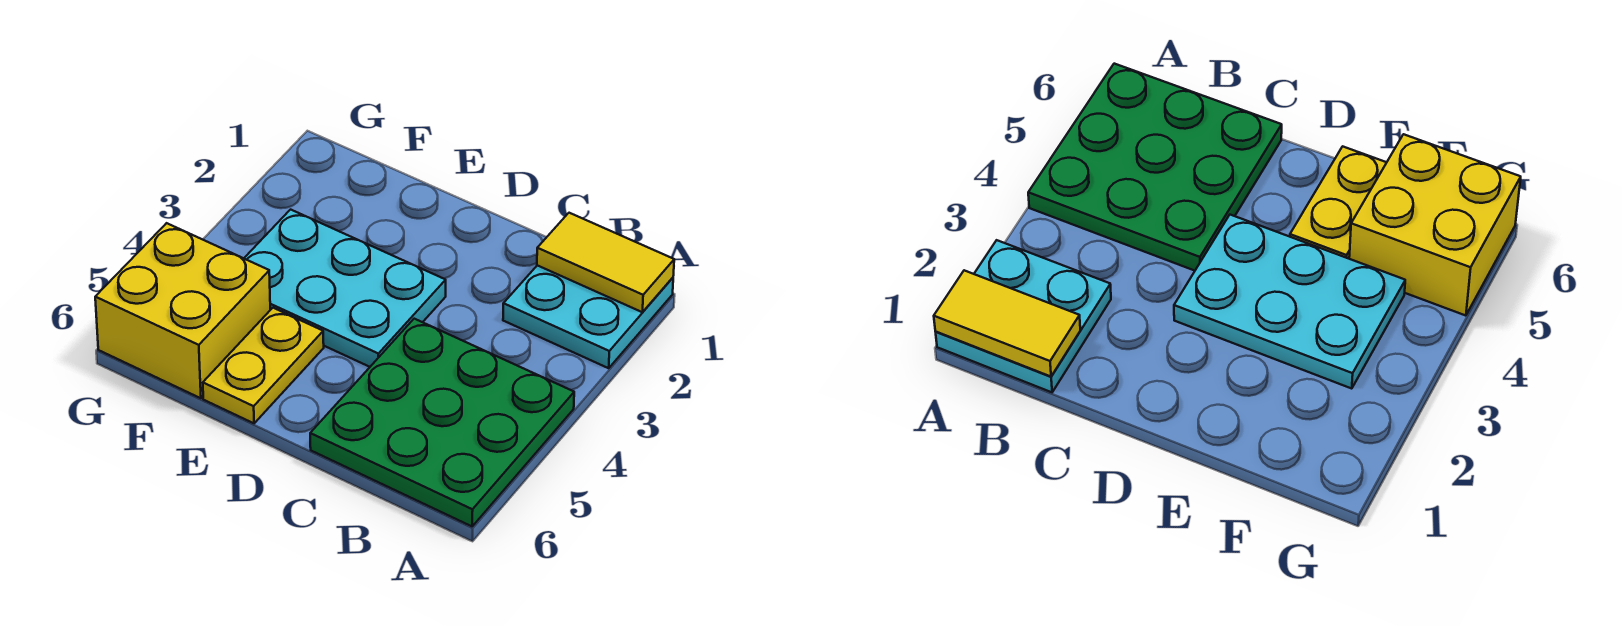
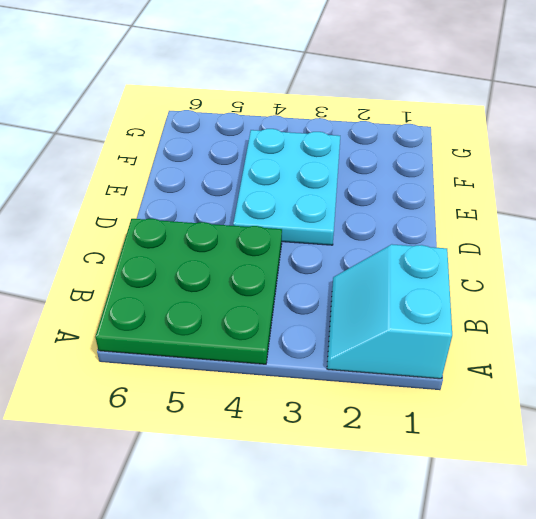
cyan 2x2 slope [327,244,452,379] -> cyan 2x2 plate [503,265,673,368]
none -> yellow 1x2 plate [203,308,324,423]
none -> yellow 2x2 brick [95,223,270,398]

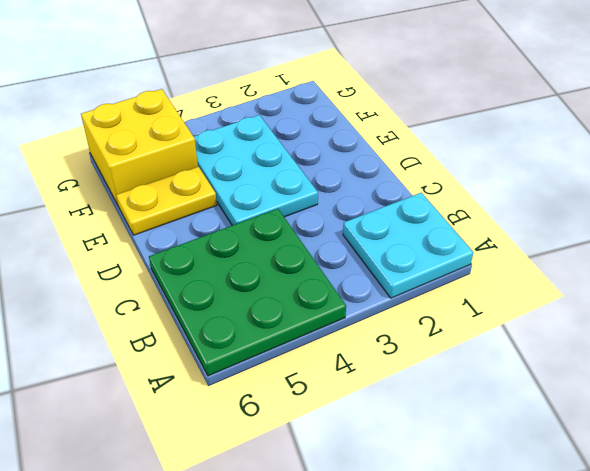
none -> yellow 1x2 tile [537,213,674,312]

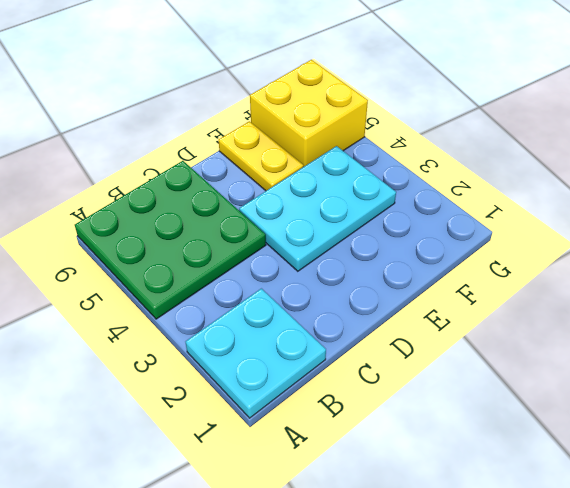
none -> yellow 1x2 tile [537,213,674,312]

